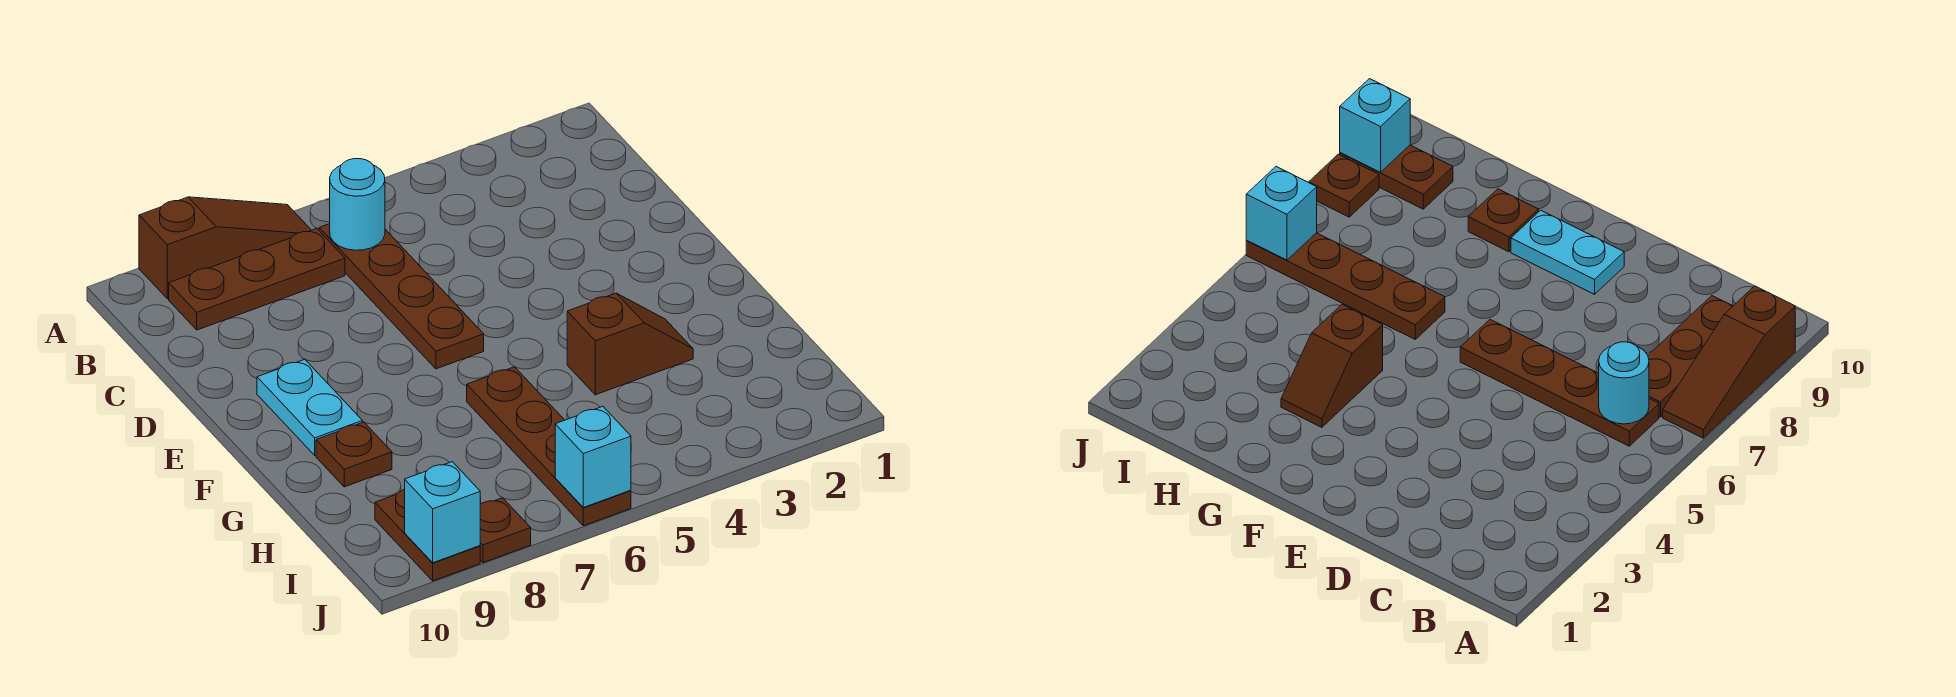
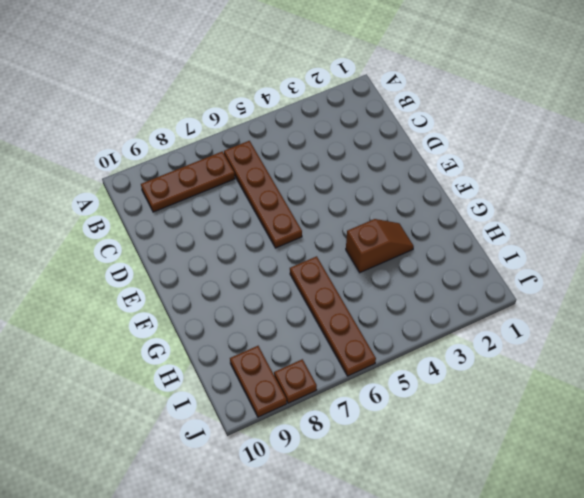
none -> brown 1x3 slope [139,197,311,299]
none -> cyan 1x2 plate [257,359,362,455]
none -> brown 1x1 plate [316,422,392,487]

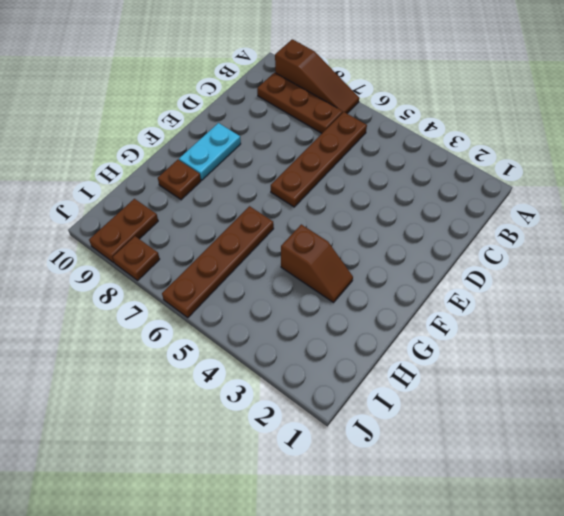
none -> cyan 1x1 round brick [330,159,385,250]
none -> cyan 1x1 brick [555,406,631,508]
none -> cyan 1x1 brick [405,462,480,563]

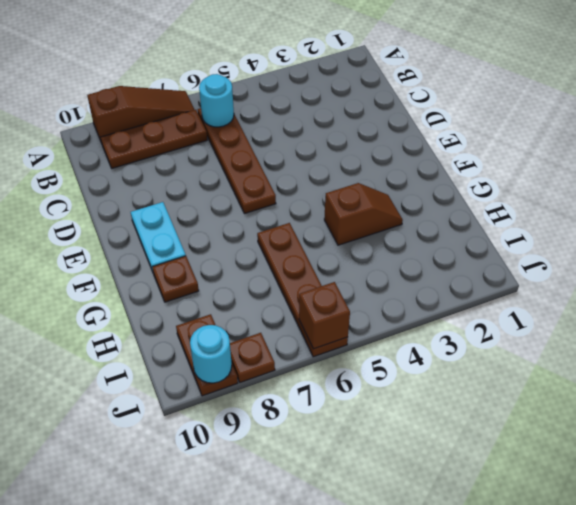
brown 1x1 brick [299,282,350,349] -> cyan 1x1 brick [555,406,631,508]
cyan 1x1 round brick [190,325,232,383] -> cyan 1x1 brick [405,462,480,563]

